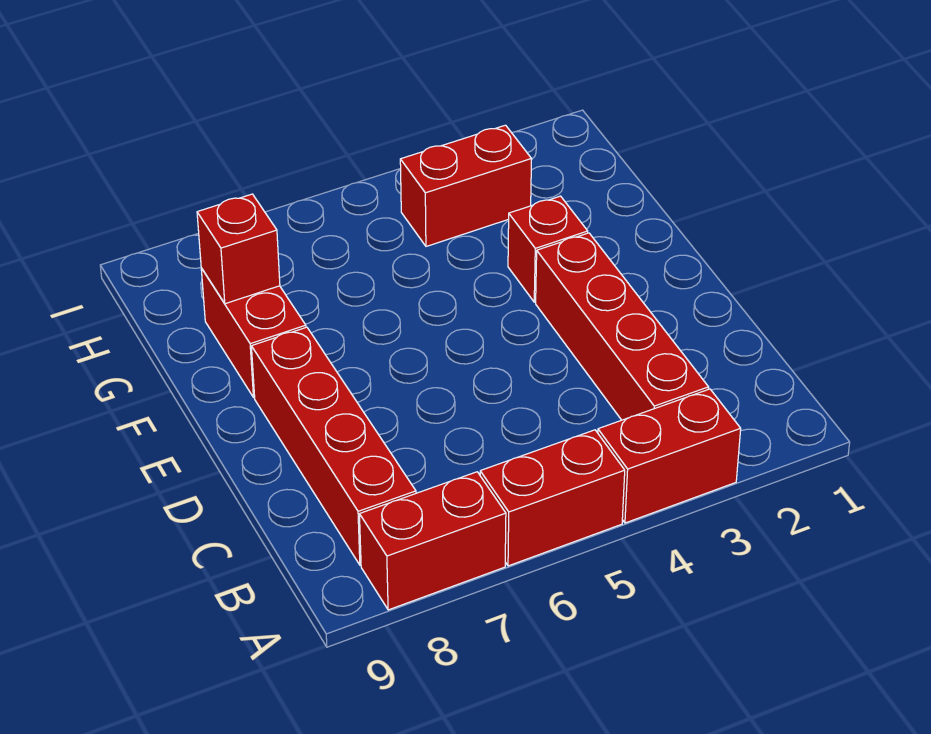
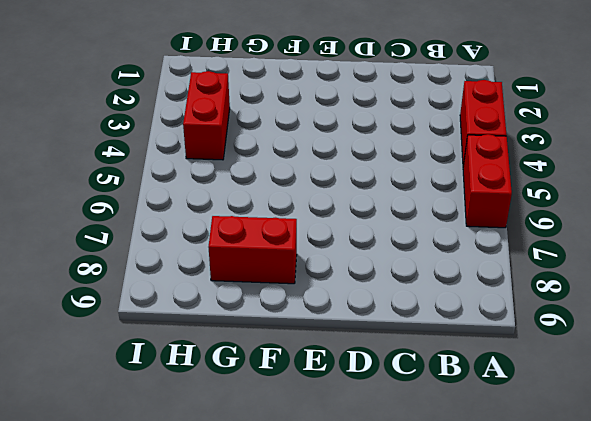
none -> red 1x2 brick [359,472,506,610]
none -> red 1x4 brick [536,233,709,420]

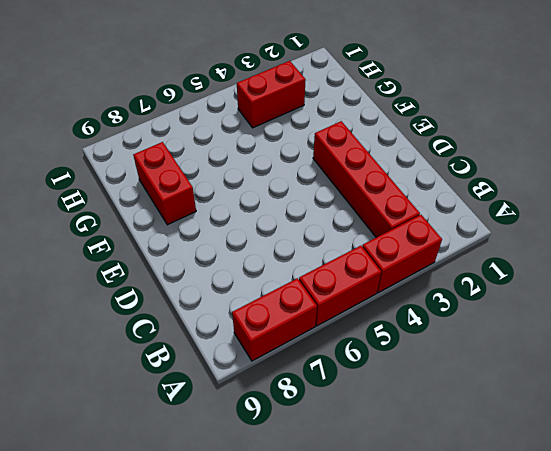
none -> red 1x4 brick [251,327,416,565]
none -> red 1x1 brick [508,196,588,302]

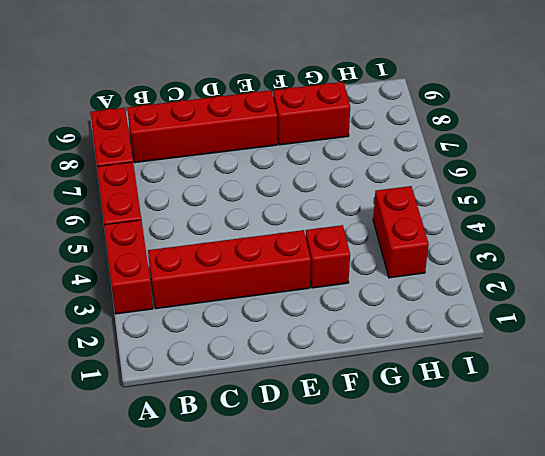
none -> red 1x1 brick [197,194,280,304]

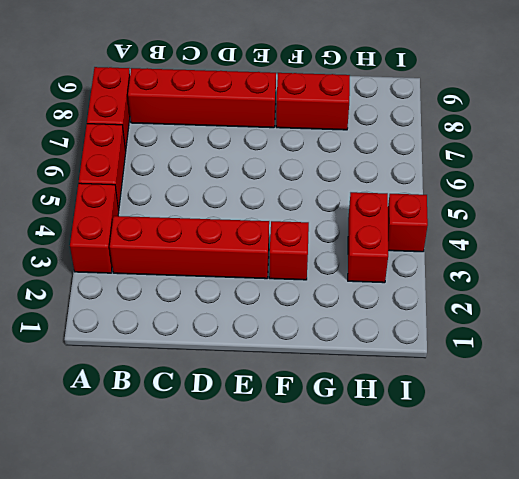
red 1x1 brick [388,194,428,252] -> red 1x1 brick moved to [197,194,280,304]

